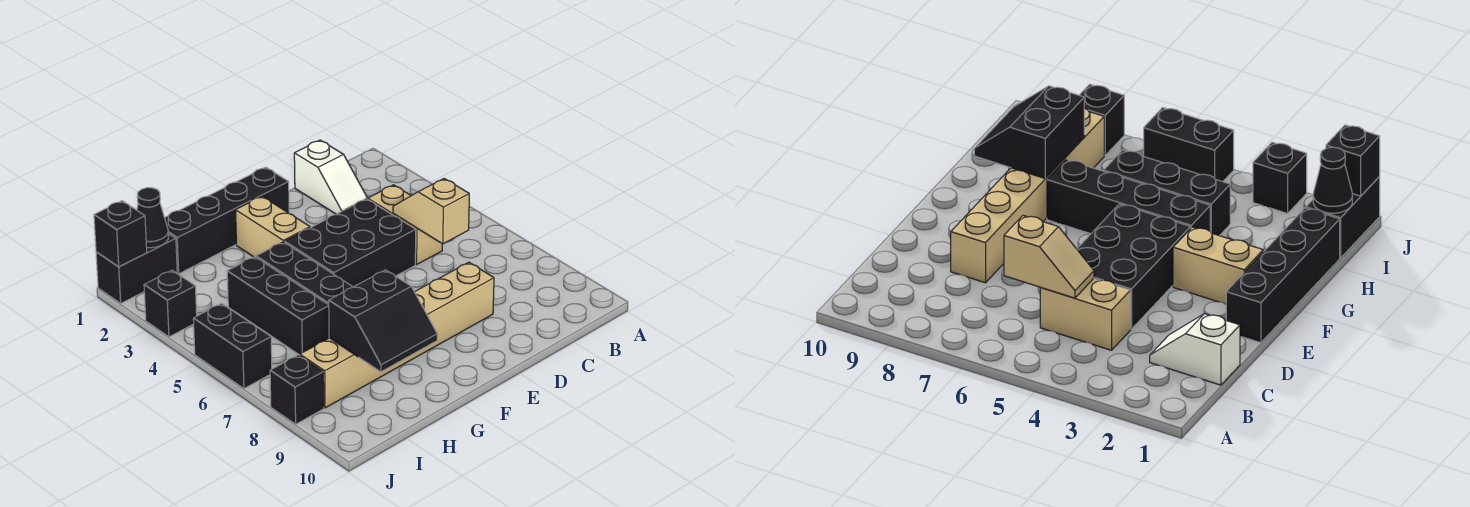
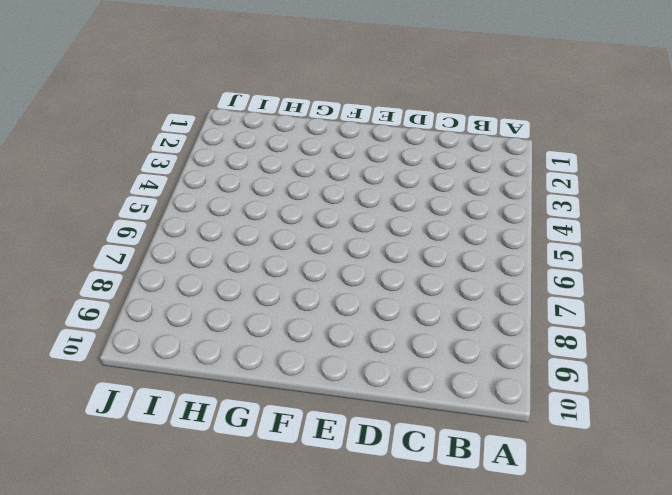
none -> white 1x2 slope [294,140,368,214]
none -> tan 1x2 brick [368,185,442,264]
none -> black 2x3 brick [285,199,416,287]

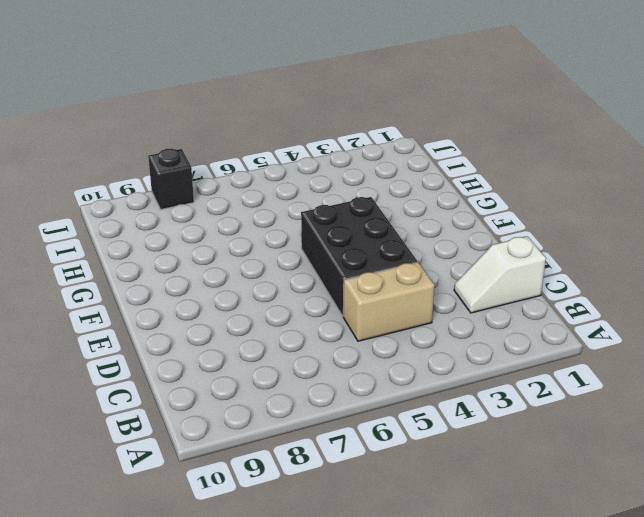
none -> tan 1x6 brick [300,262,494,408]
none -> black 1x4 brick [165,167,289,274]
none -> tan 1x2 brick [235,196,310,257]

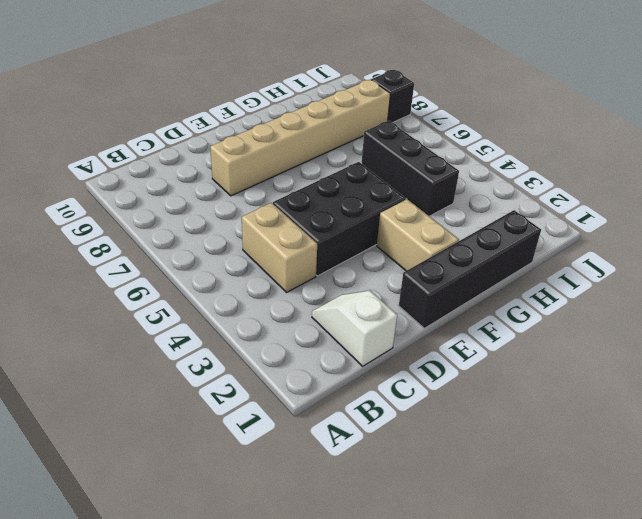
none -> black 1x4 brick [256,242,352,305]
none -> black 1x2 brick [96,234,177,303]
none -> black 1x1 brick [144,270,197,337]

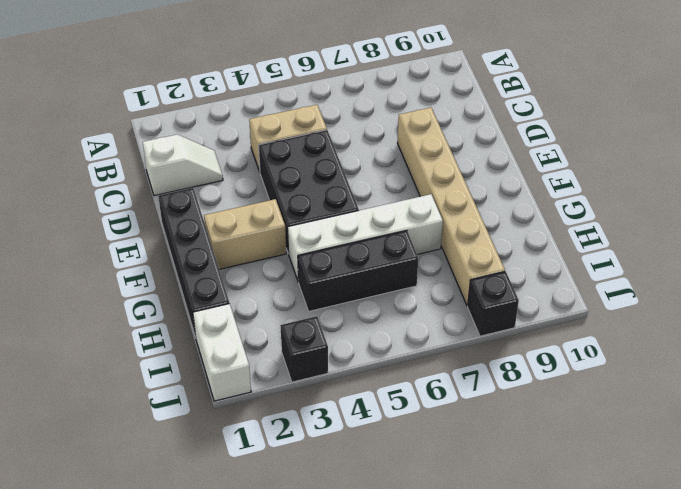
white 1x4 brick [288,194,443,282] -> black 1x4 brick [256,242,352,305]
white 1x2 brick [193,304,251,401] -> black 1x2 brick [96,234,177,303]
none -> black 1x2 brick [193,303,272,389]
none -> tan 1x2 slope [393,179,469,244]
none -> black 2x2 slope [329,270,437,372]

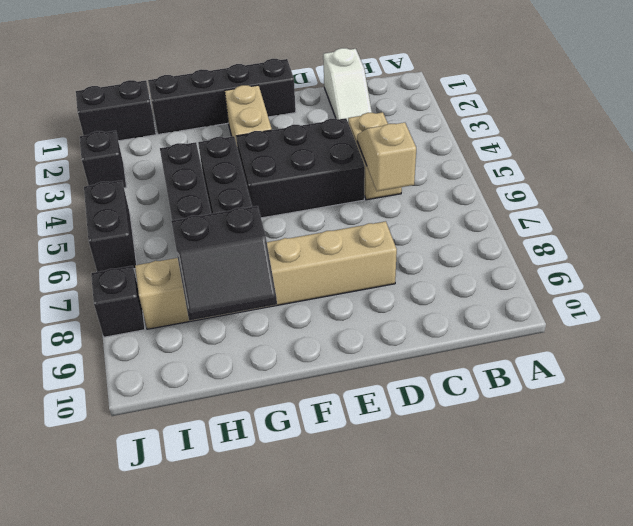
none -> black 1x1 cone [137,188,168,248]
none -> black 1x1 brick [94,201,147,267]

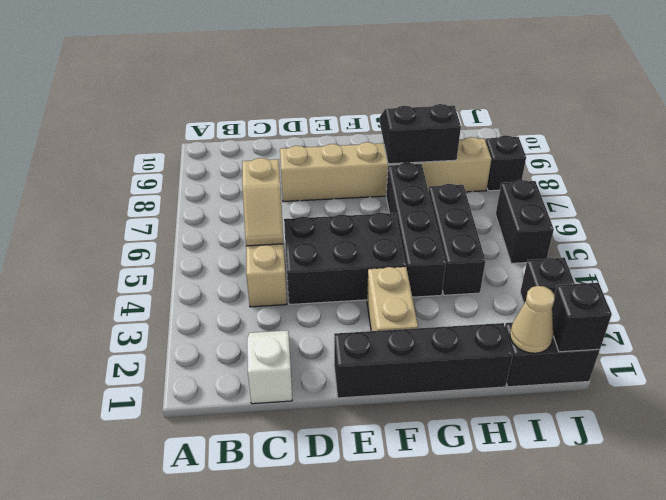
tan 1x1 cone [510,286,555,353] -> black 1x1 cone [137,188,168,248]

